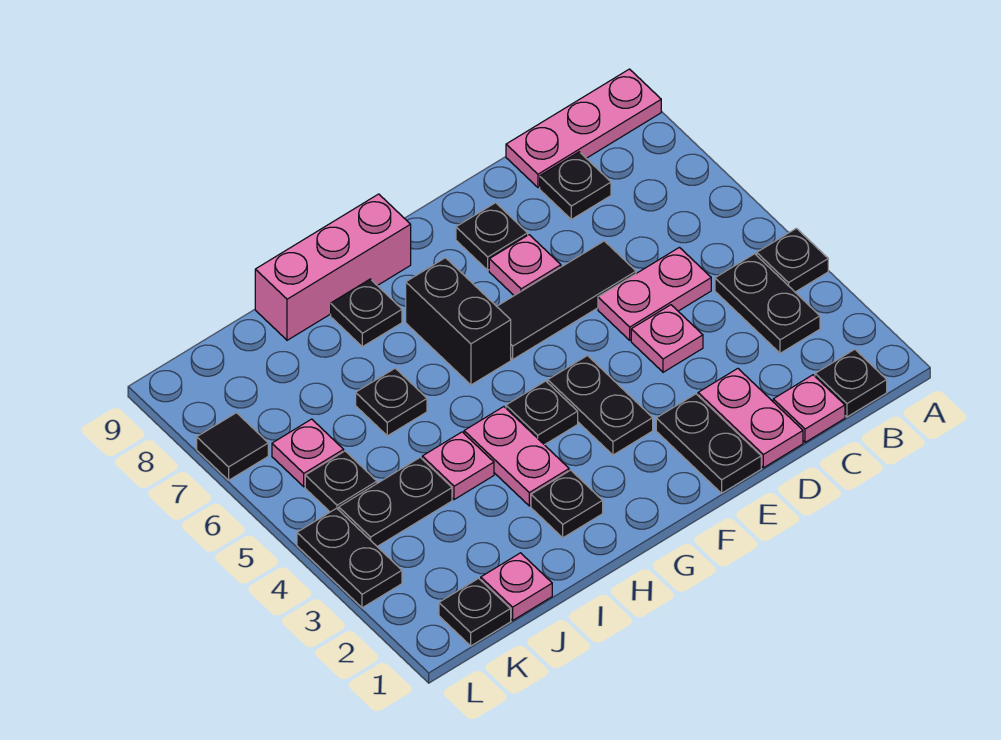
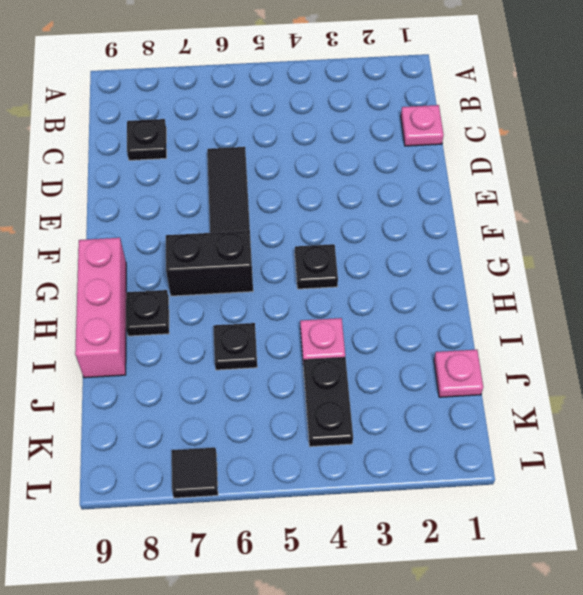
none -> black 1x1 plate [757,228,828,292]
none -> pink 1x3 plate [506,69,661,188]
none -> black 1x1 plate [815,349,887,417]

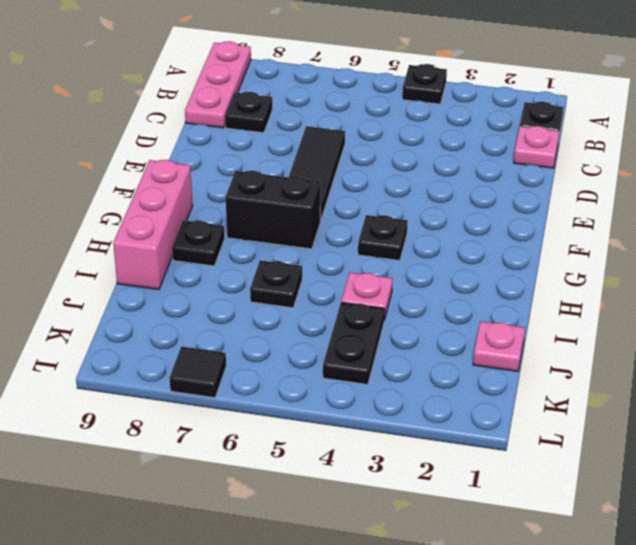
none -> black 1x2 plate [715,254,820,353]
none -> pink 1x2 plate [598,247,711,340]
none -> pink 1x2 plate [698,369,803,468]

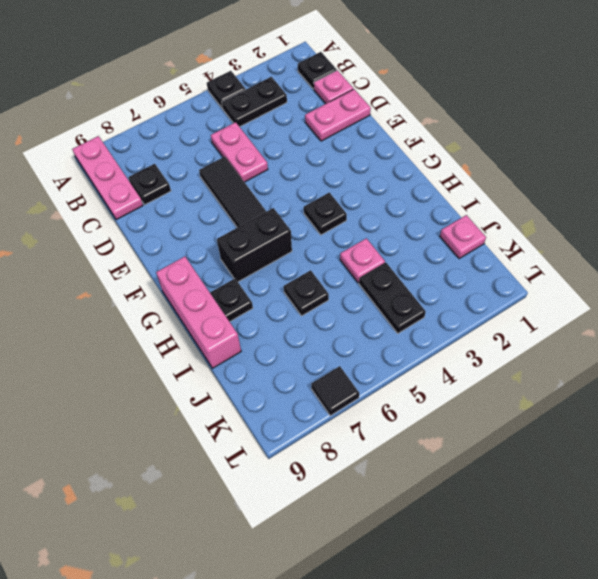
none -> pink 1x1 plate [631,305,703,372]
none -> black 1x2 plate [656,394,761,493]
none -> pink 1x1 plate [489,235,561,296]

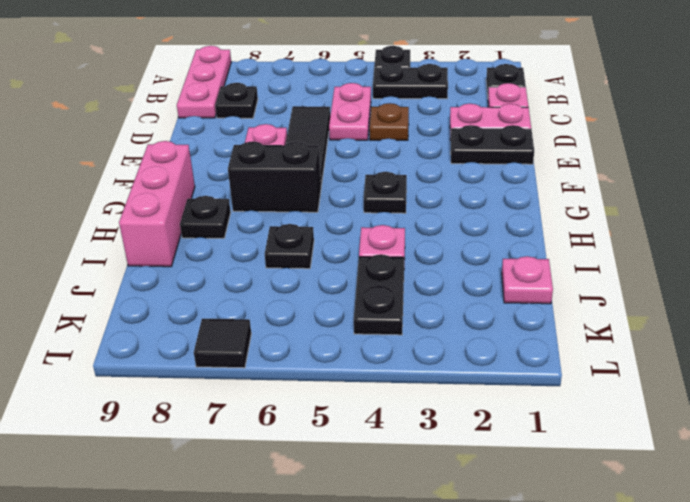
brown 1x1 plate [369,103,409,140] -> pink 1x1 plate [631,305,703,372]
none -> black 1x1 plate [456,203,528,270]
none -> black 1x2 plate [548,356,653,455]
none -> black 1x1 plate [531,470,603,538]

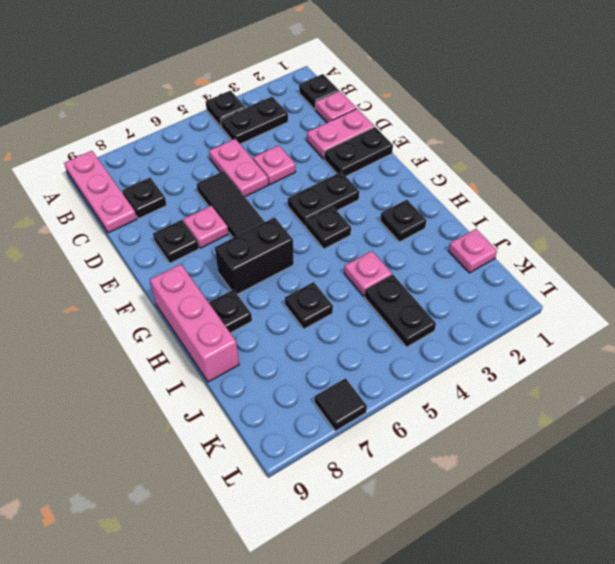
none -> pink 1x2 plate [464,407,569,506]
none -> black 1x1 plate [439,578,511,646]
none -> black 1x1 plate [305,451,377,512]

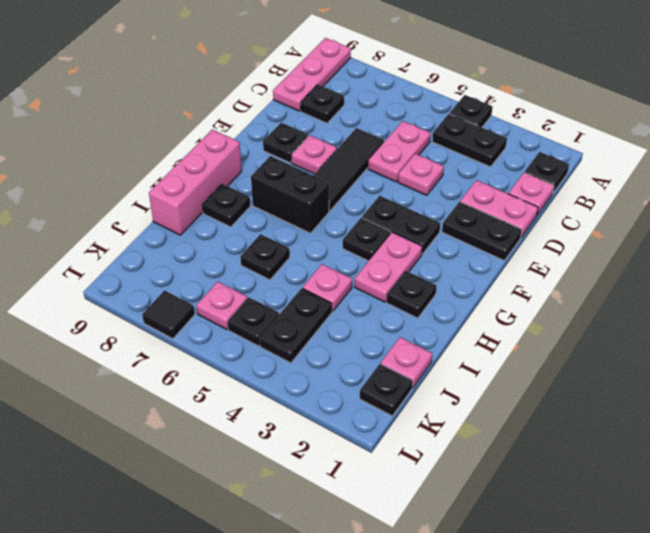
pink 1x2 plate [355,232,422,302] -> pink 1x2 plate turned to [464,407,569,506]
none -> black 1x2 plate [297,508,402,608]

